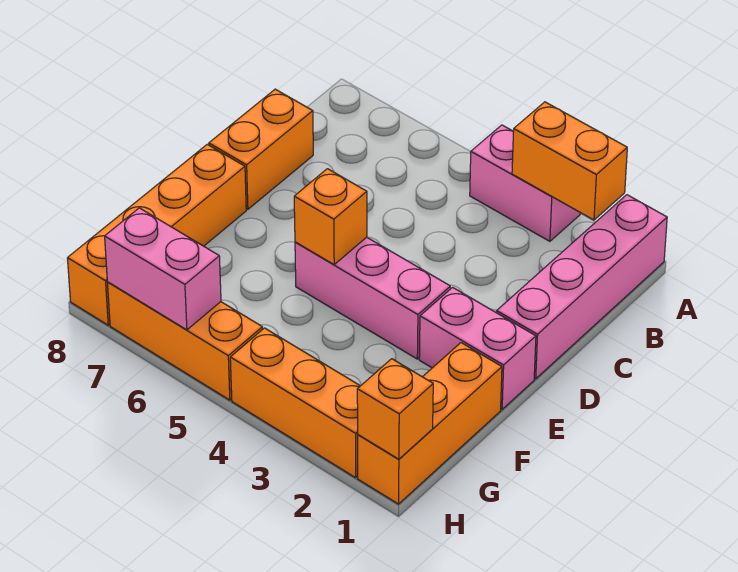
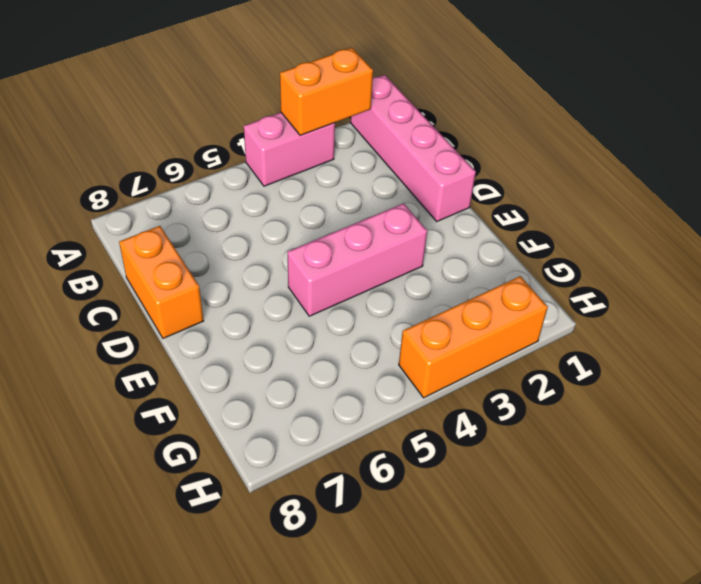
none -> pink 1x2 brick [419,287,536,409]
none -> orange 1x4 brick [67,144,246,325]
none -> orange 1x3 brick [358,343,502,504]

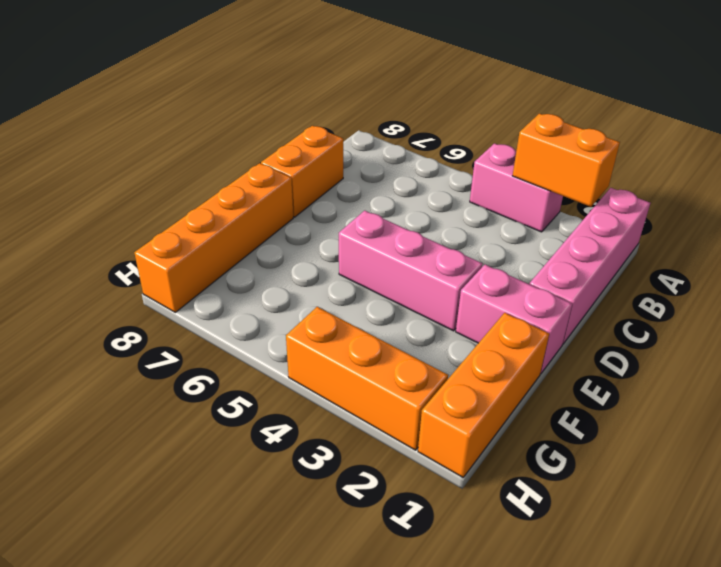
none -> orange 1x3 brick [107,282,263,400]
none -> orange 1x1 brick [294,169,367,265]
none -> orange 1x1 brick [357,359,433,459]

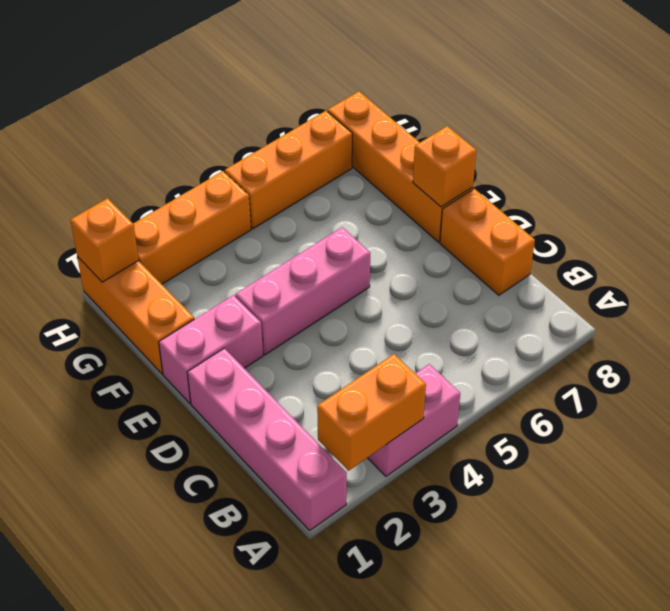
orange 1x1 brick [413,126,476,207] -> orange 1x1 brick moved to [294,169,367,265]
none -> pink 1x2 brick [105,208,221,330]

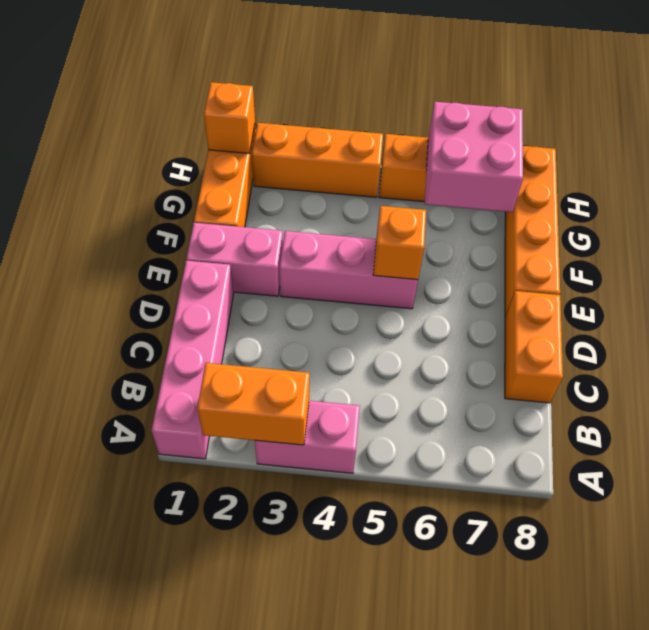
pink 2x2 brick [425,102,523,212] -> pink 1x2 brick [105,208,221,330]

